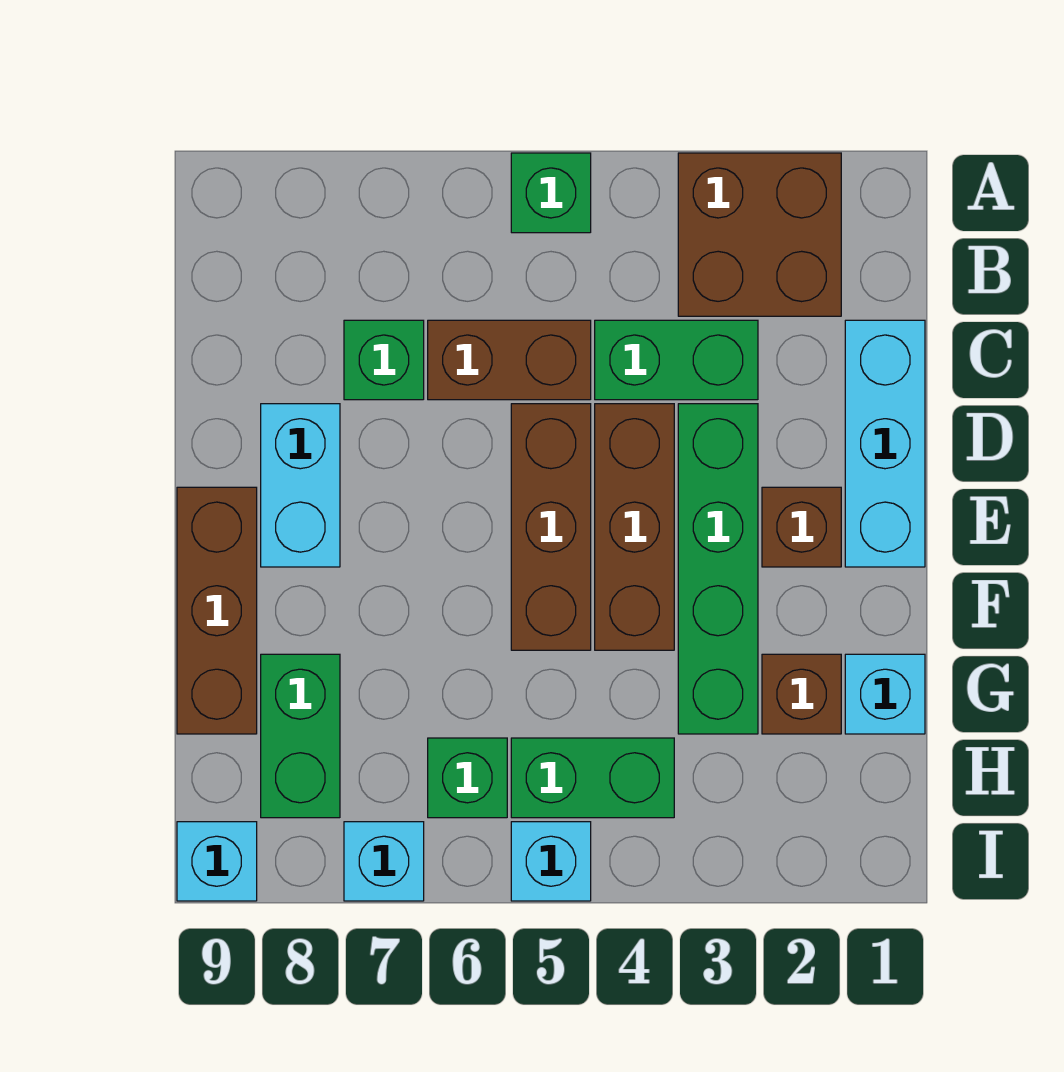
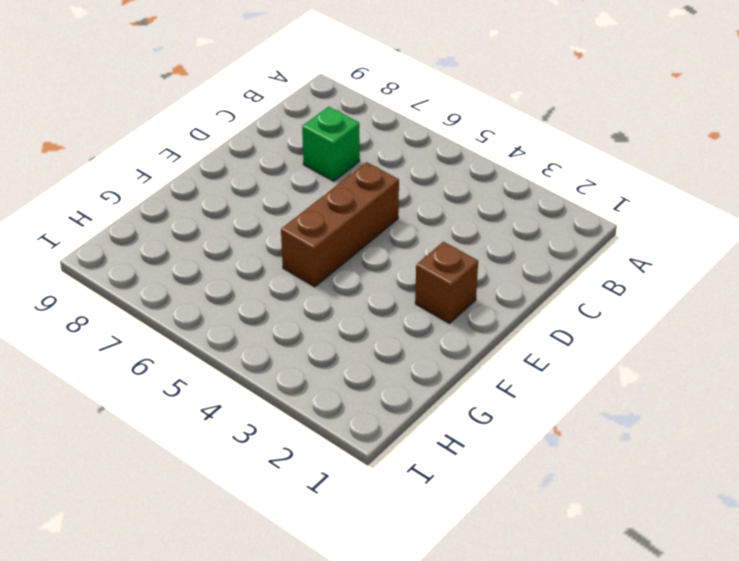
none -> brown 2x2 brick [678,153,841,316]
none -> green 1x1 brick [511,153,591,233]
none -> cyan 1x3 brick [845,320,925,567]

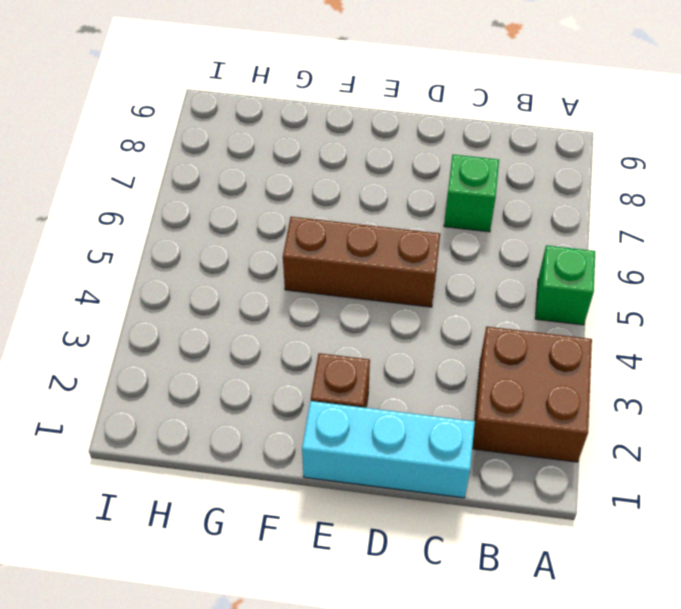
none -> green 1x2 brick [595,320,758,400]
none -> brown 1x2 brick [428,320,591,400]
none -> green 1x4 brick [678,404,758,734]

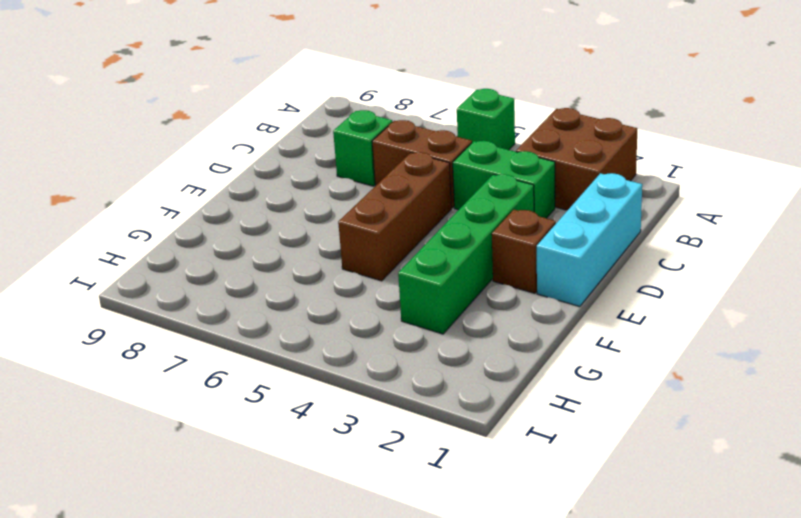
none -> brown 1x3 brick [595,404,674,650]
none -> cyan 1x2 brick [261,404,340,567]
none -> brown 1x3 brick [177,487,257,734]

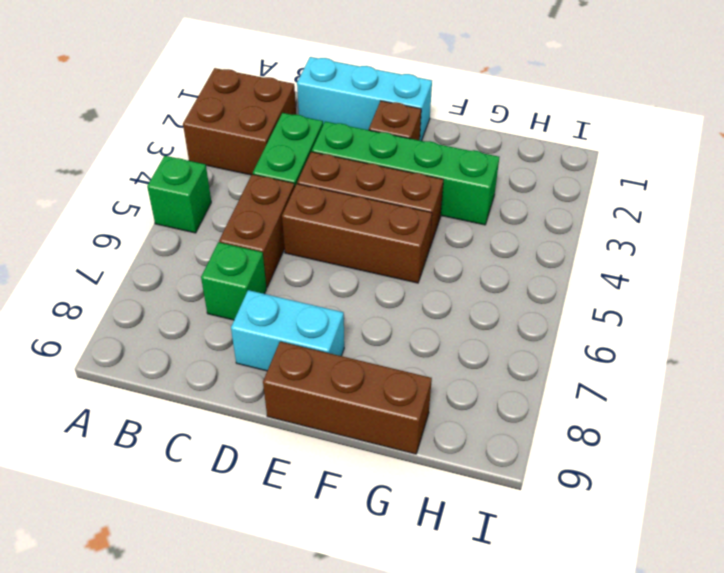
none -> cyan 1x1 brick [845,654,925,734]
none -> brown 1x1 brick [762,654,841,734]
none -> green 1x2 brick [261,654,340,818]

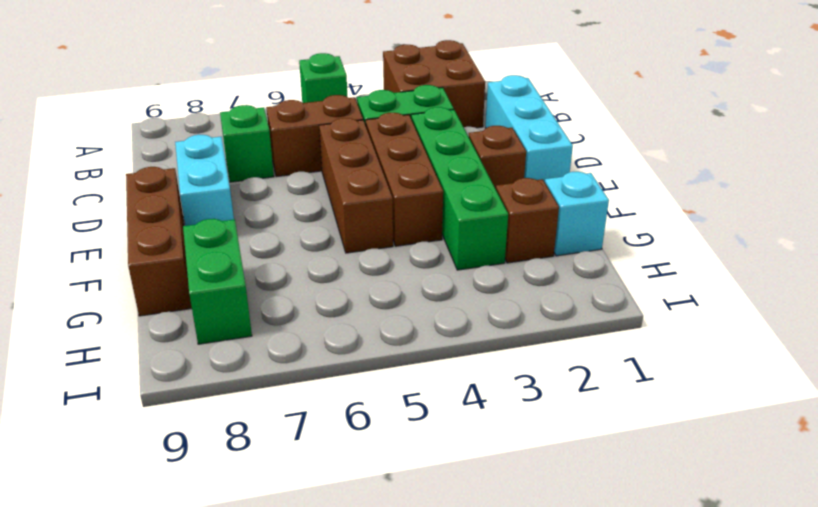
none -> green 1x2 brick [511,738,674,818]
none -> green 1x1 brick [428,738,507,818]
none -> cyan 1x1 brick [511,822,591,901]

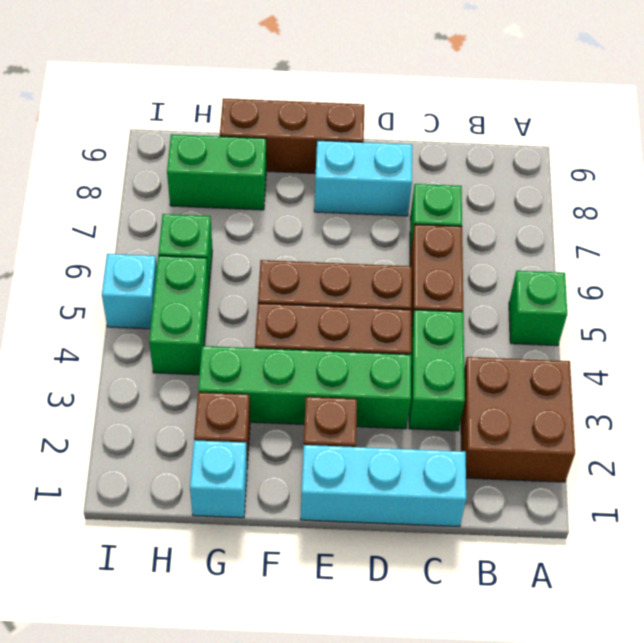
none -> cyan 1x1 brick [344,822,424,901]
none -> cyan 1x1 brick [177,822,257,901]

